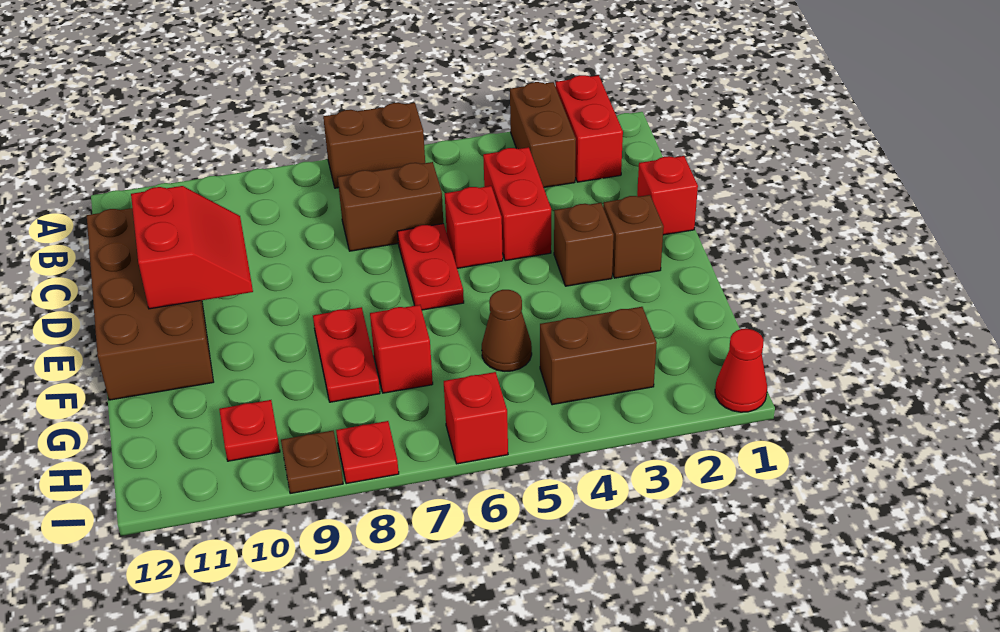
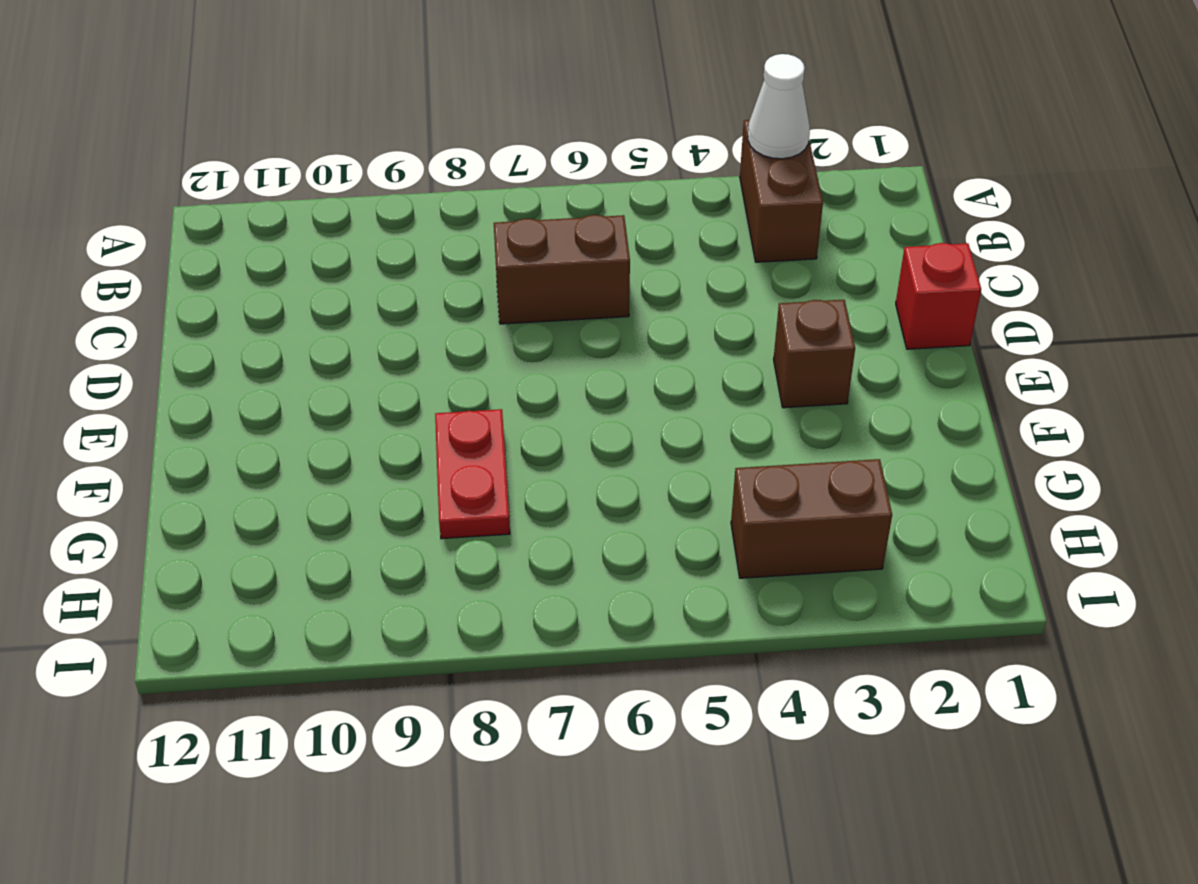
white 1x1 cone [748,54,810,159] -> none
none -> red 1x2 brick [556,75,623,182]
none -> brown 1x2 brick [323,103,425,188]
none -> red 1x2 brick [483,147,551,261]

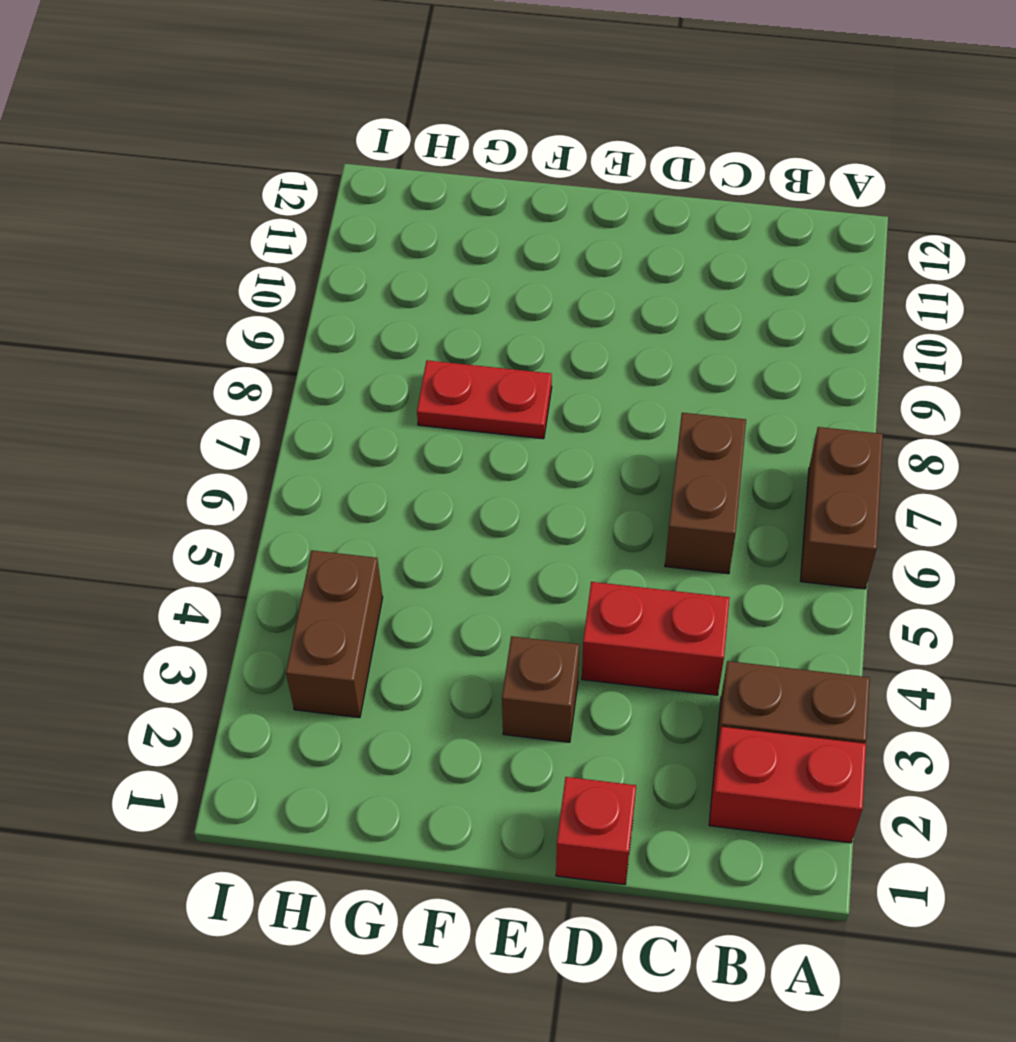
none -> brown 2x4 brick [87,208,213,400]
none -> red 1x1 brick [445,186,503,268]
none -> red 1x2 plate [397,224,464,310]

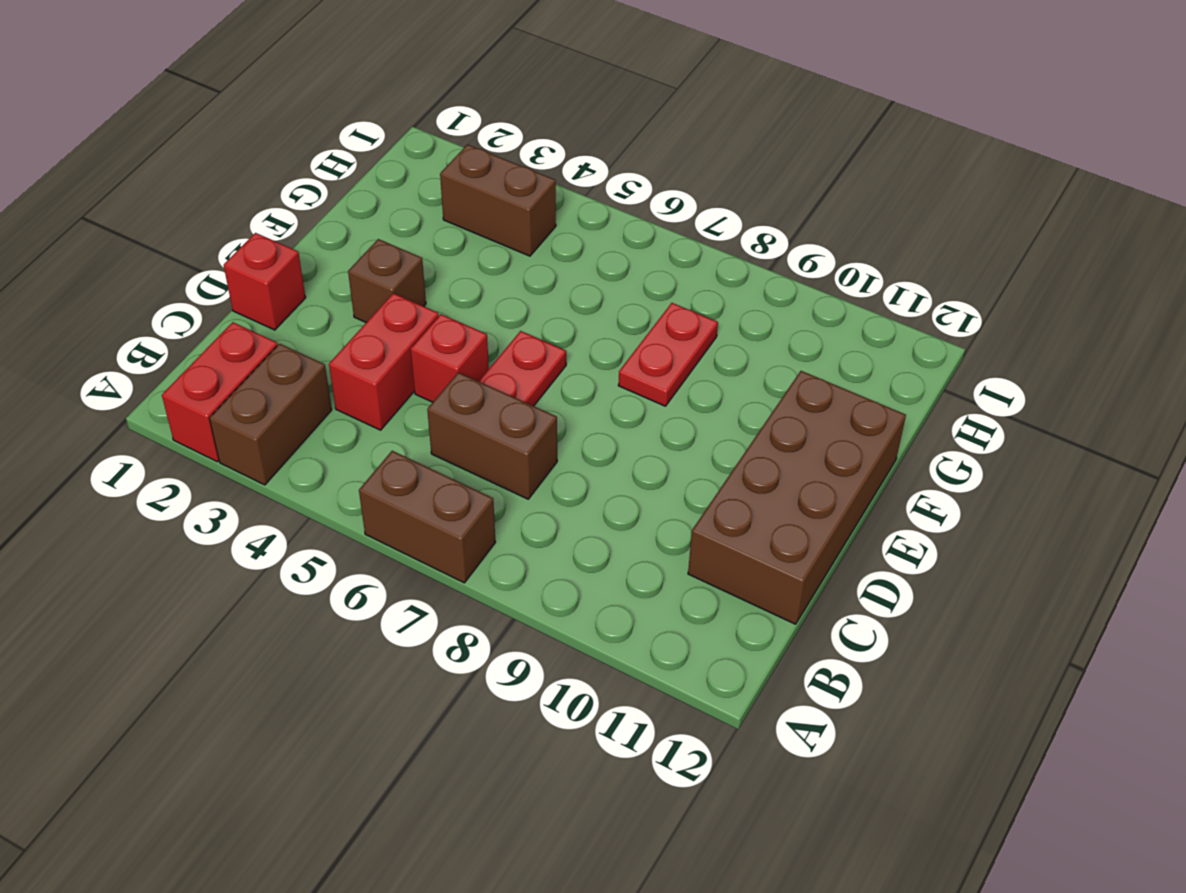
none -> brown 1x1 brick [603,195,664,278]
none -> brown 1x1 cone [482,290,532,371]
none -> red 1x1 brick [370,305,433,393]

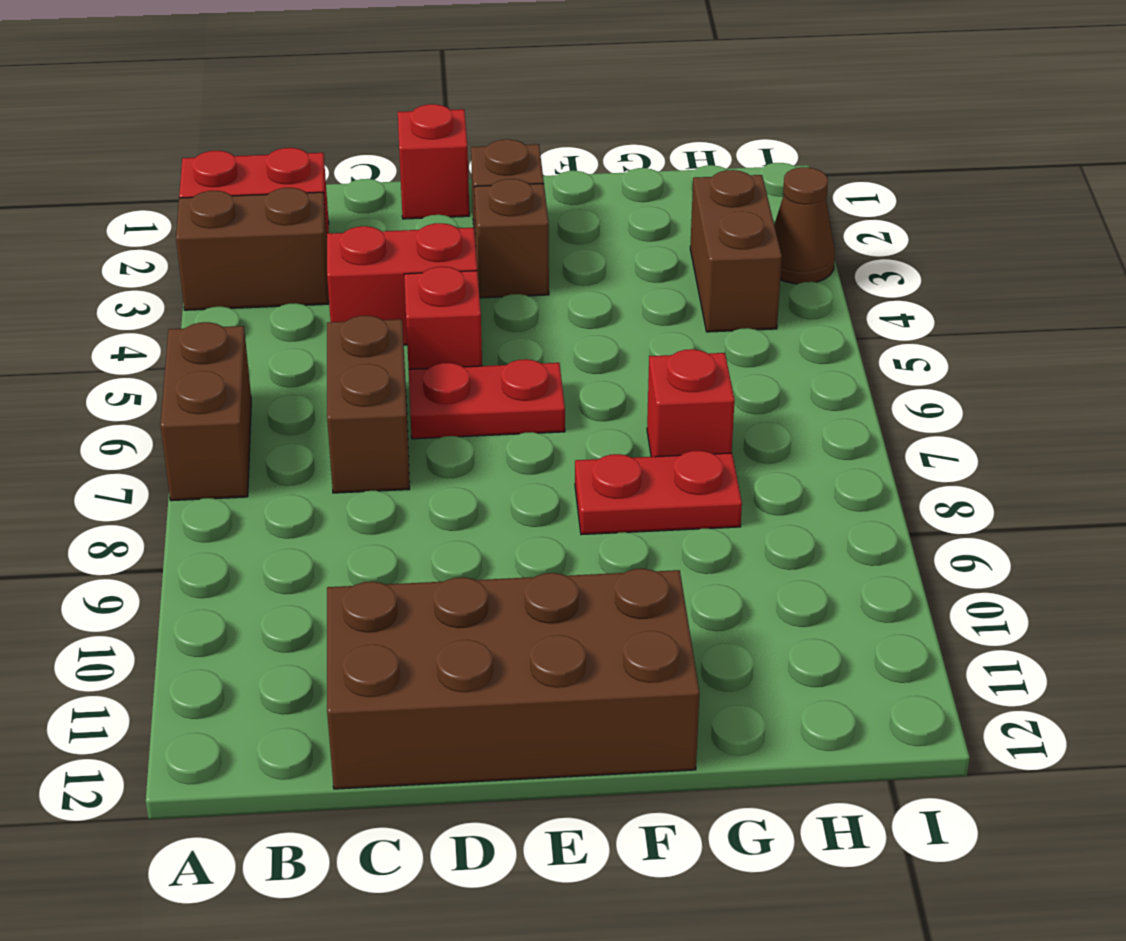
brown 1x1 cone [774,167,835,284] -> brown 1x1 cone moved to [482,290,532,371]
none -> red 1x1 plate [219,400,280,461]
none -> red 1x1 cone [715,329,767,412]
none -> red 1x1 brick [444,372,508,464]

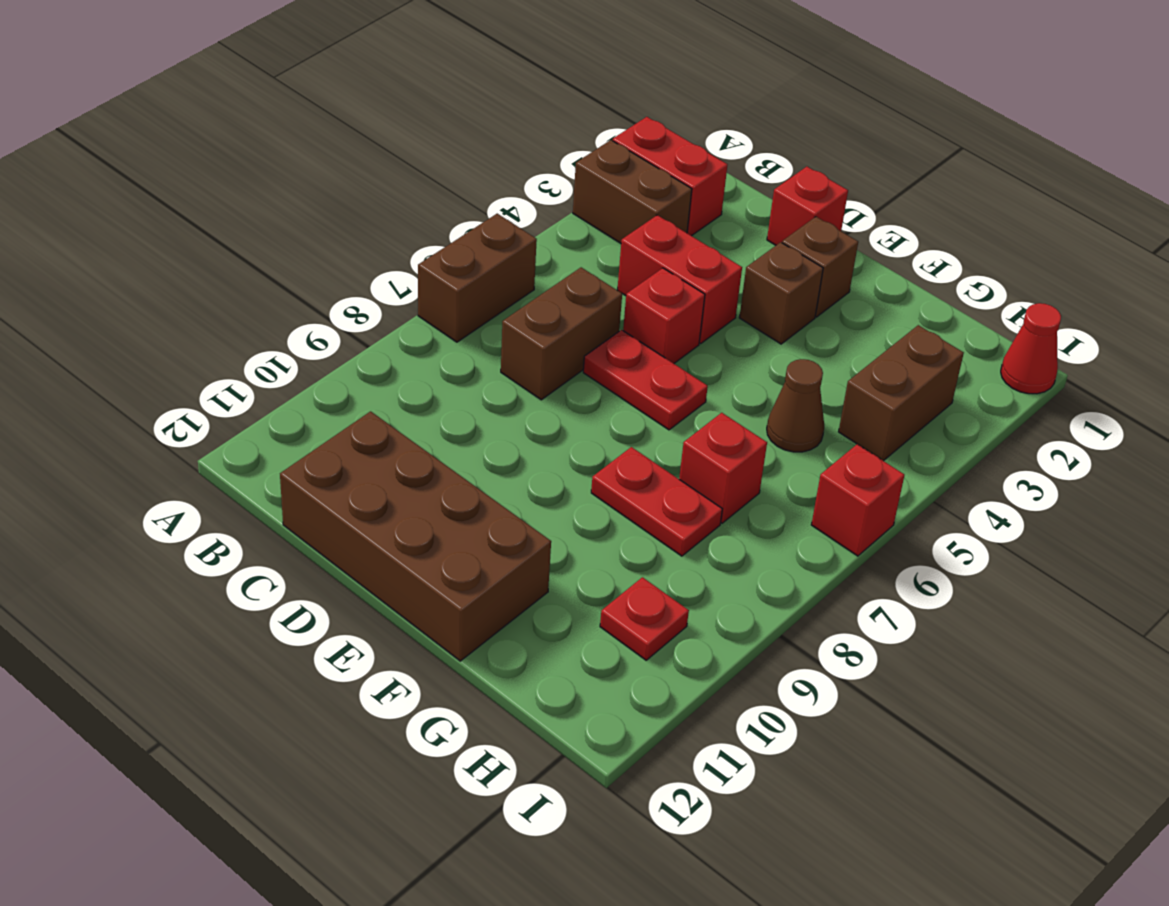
none -> red 1x1 plate [336,421,399,484]
none -> brown 1x1 plate [281,431,343,494]
none -> red 2x2 slope [131,186,253,309]

